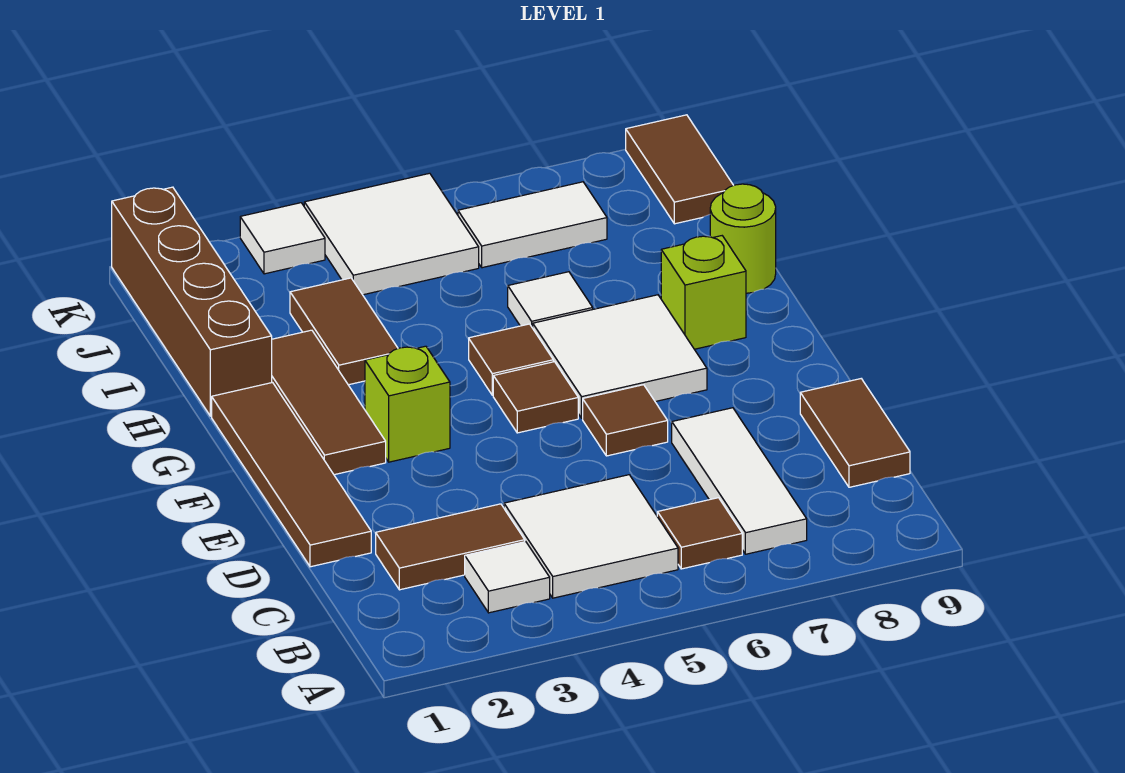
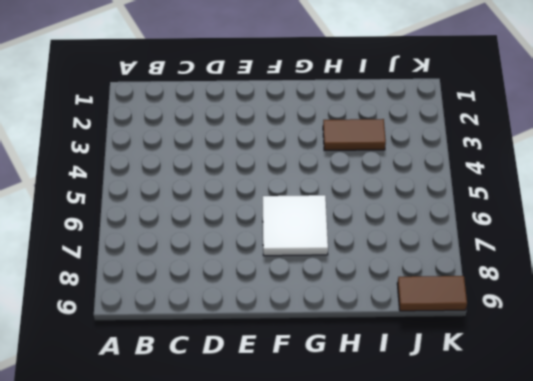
none -> white 1x1 tile [465,542,550,613]
none -> white 2x2 tile [504,475,678,598]
none -> brown 1x1 tile [657,498,742,569]

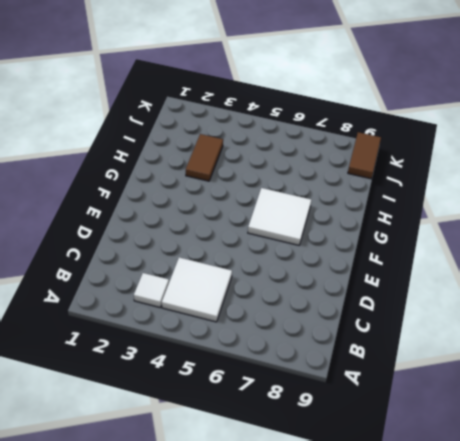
none -> brown 1x1 tile [657,498,742,569]
none -> white 1x3 tile [672,408,807,554]
none -> brown 1x2 tile [376,504,525,590]

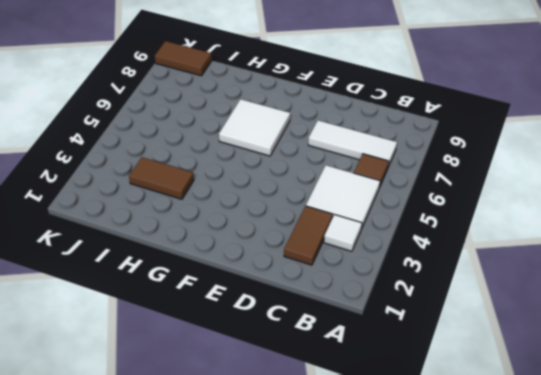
none -> brown 1x2 tile [800,379,910,487]
none -> brown 1x4 tile [212,383,371,567]
none -> brown 1x1 tile [583,385,668,456]

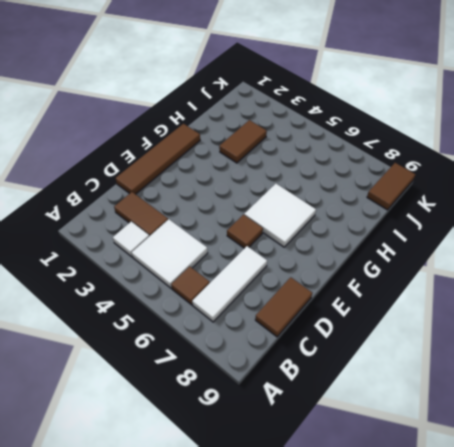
none -> brown 1x3 tile [272,330,386,475]
none -> lime 1x1 brick [365,346,450,462]
none -> brown 1x1 tile [493,362,578,433]

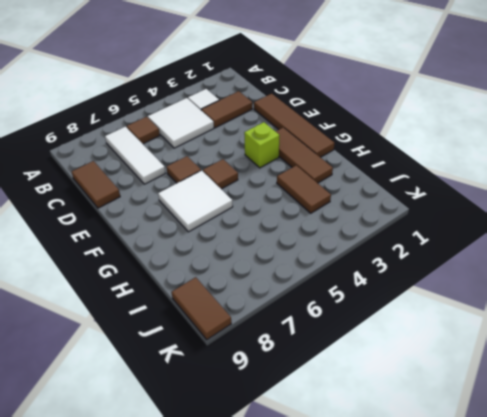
none -> brown 1x1 tile [469,324,553,395]
none -> lime 1x1 brick [661,236,746,349]
none -> brown 1x4 brick [112,187,272,416]

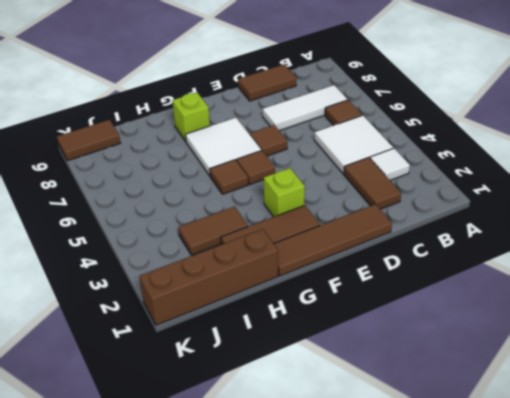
none -> white 1x1 tile [508,272,593,328]
none -> lime 1x1 round brick [710,184,776,293]
none -> white 2x2 tile [304,173,479,295]

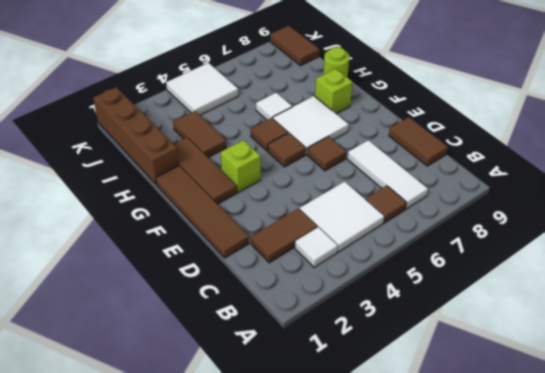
none -> white 1x2 tile [458,182,607,268]
none -> white 1x1 tile [240,203,325,274]

